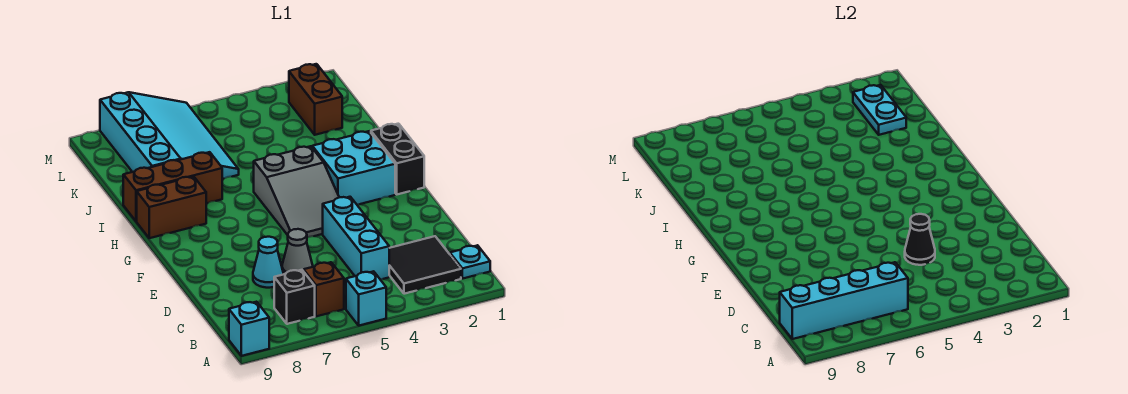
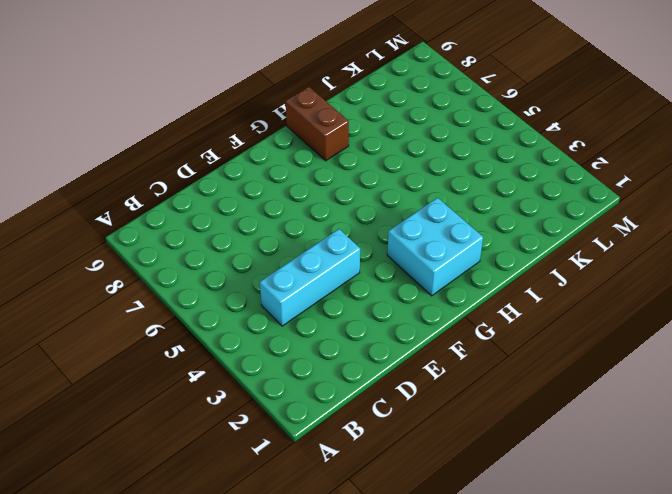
none -> cyan 1x1 brick [346,271,386,326]
none -> cyan 1x1 brick [229,302,269,356]
none -> cyan 1x1 plate [450,245,490,279]

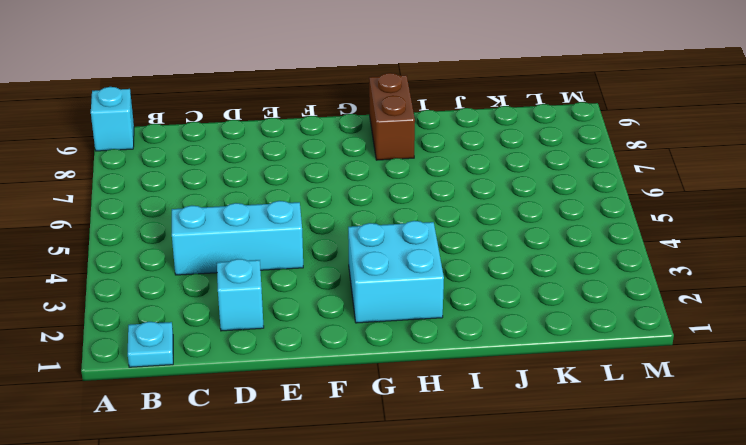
cyan 1x1 brick [217,259,264,331] -> cyan 1x1 brick moved to [346,271,386,326]
none -> black 2x2 tile [389,236,461,294]
none -> brown 1x1 brick [304,262,344,316]
none -> black 1x1 brick [274,270,315,324]

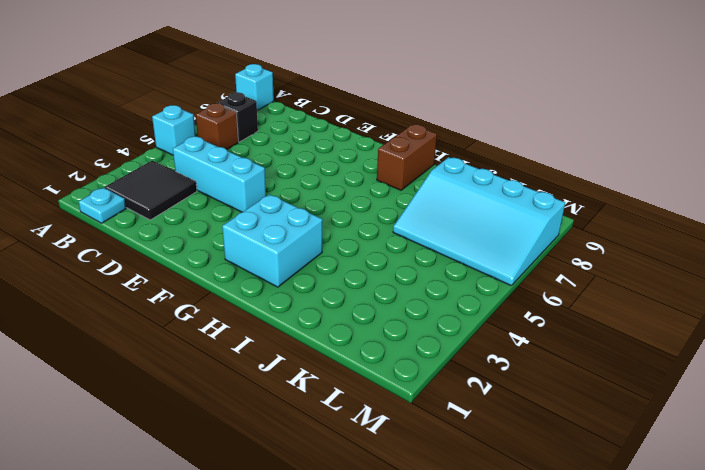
none -> grey 1x1 cone [282,229,313,274]
none -> cyan 1x1 cone [253,237,283,288]
none -> grey 2x3 slope [254,146,339,238]

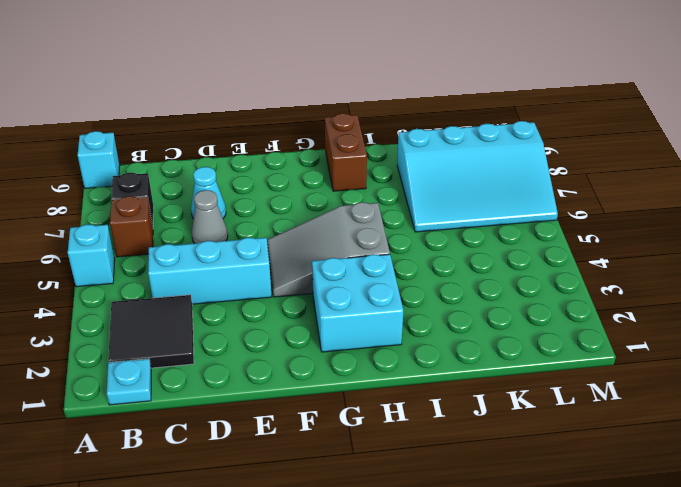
none -> black 1x2 brick [371,124,424,194]
none -> brown 1x3 brick [123,152,222,221]
none -> brown 1x2 brick [289,64,342,135]

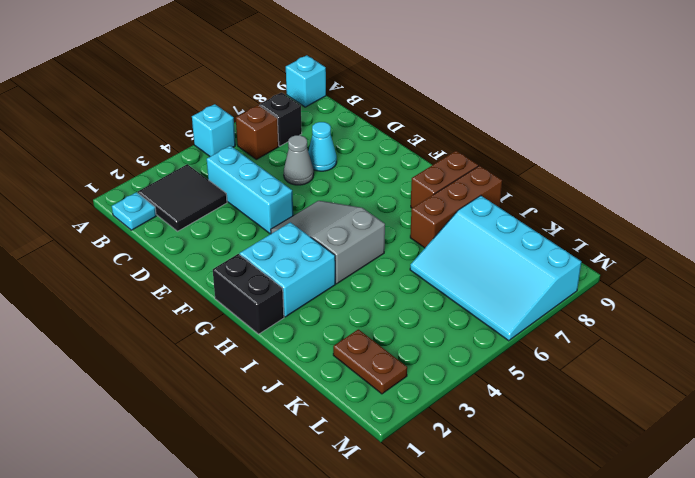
brown 1x2 plate [333,329,407,394] -> brown 1x2 brick [289,64,342,135]
none -> cyan 1x4 brick [780,262,908,339]
none -> black 1x1 cone [905,214,935,265]
none -> cyan 1x2 plate [853,85,906,135]

